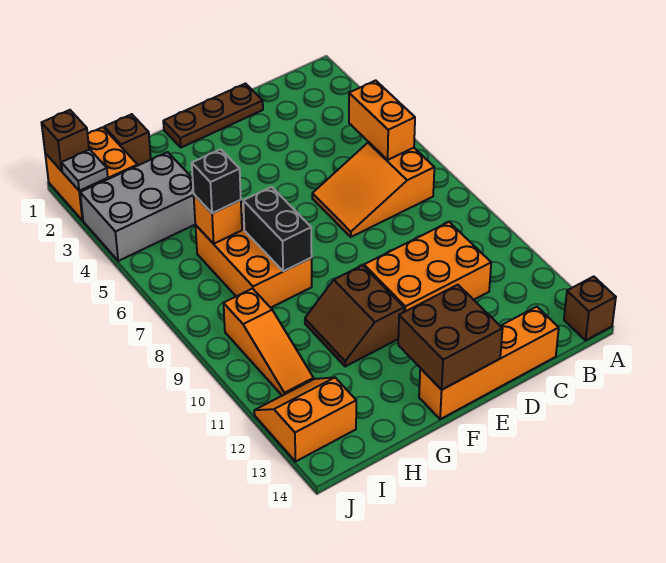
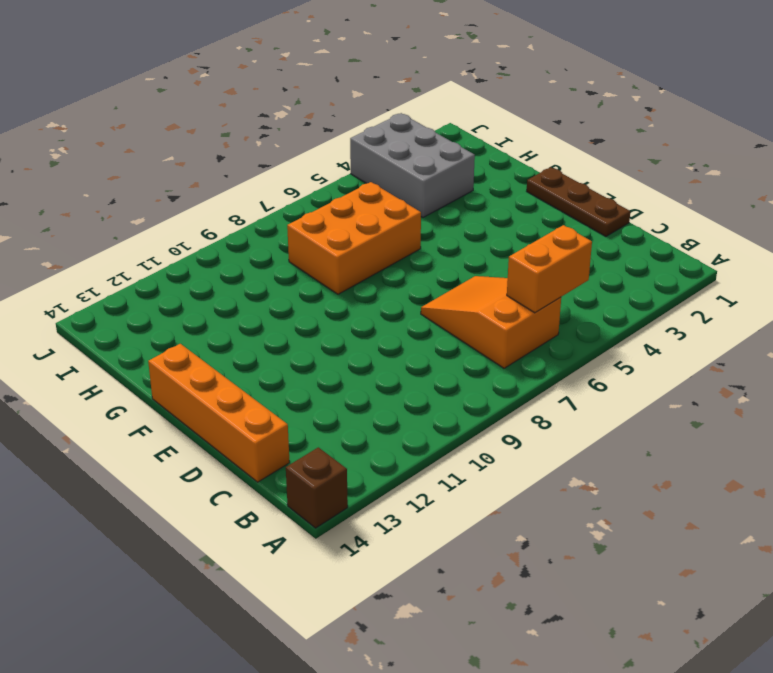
none -> orange 2x3 brick [364,222,491,312]
none -> brown 2x2 slope [305,265,404,366]
none -> brown 1x1 brick [104,114,151,165]

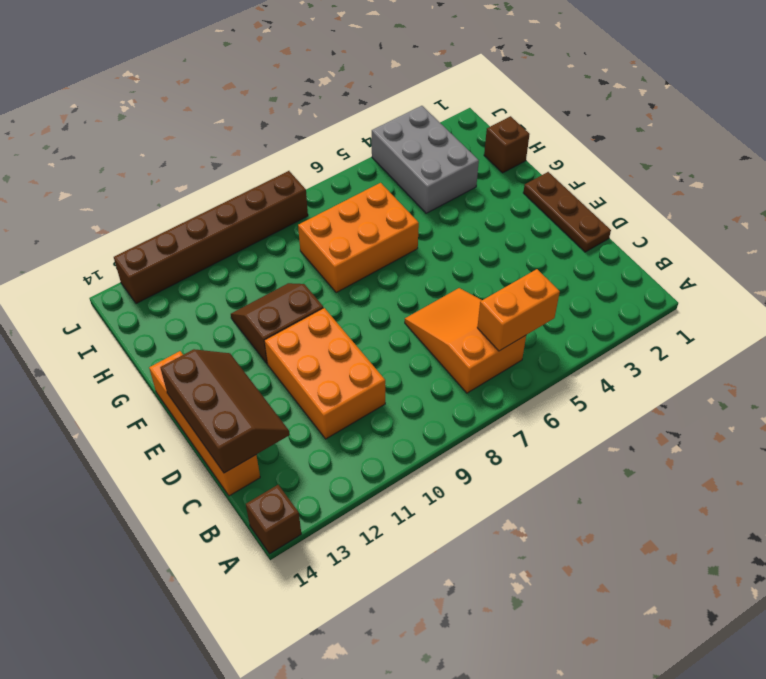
brown 2x3 slope [160,349,290,473] -> brown 2x2 brick [398,285,502,390]
brown 1x6 brick [114,171,308,304] -> orange 2x2 slope [254,377,356,462]
none -> orange 2x2 brick [45,127,138,221]
none -> orange 1x3 slope [224,289,314,396]
none -> black 1x2 brick [243,187,312,271]

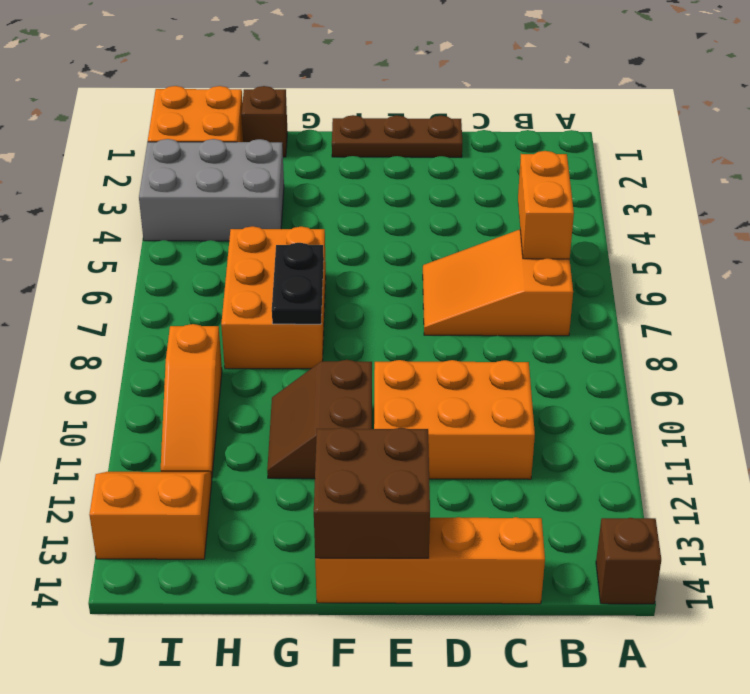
black 1x2 plate [272,243,324,324] -> black 1x2 brick [243,187,312,271]
none -> orange 1x1 brick [194,195,242,244]
none -> brown 1x1 brick [42,110,89,171]
none -> grey 1x1 plate [61,150,108,191]

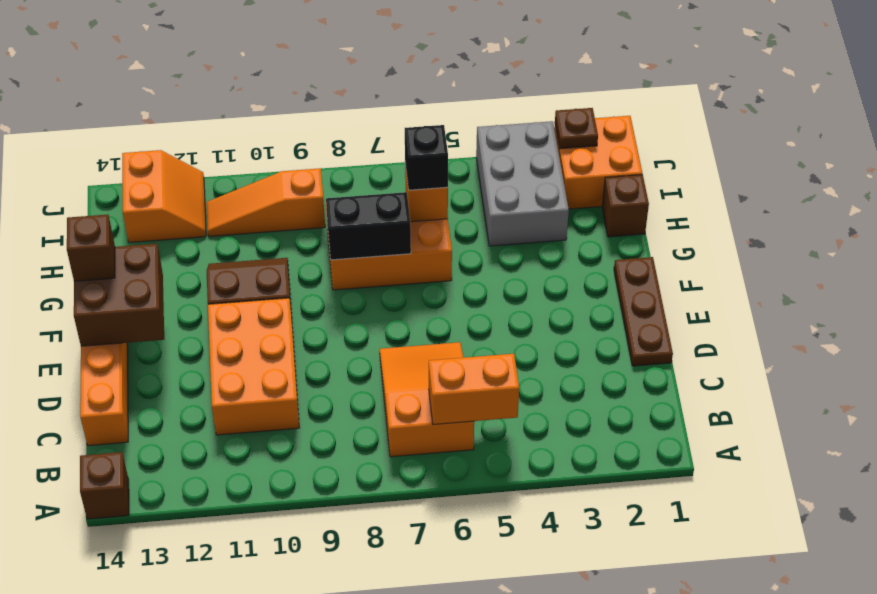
brown 1x1 brick [67,215,115,281] -> brown 1x1 brick moved to [42,110,89,171]
brown 1x1 plate [555,108,598,149] -> grey 1x1 plate [61,150,108,191]

